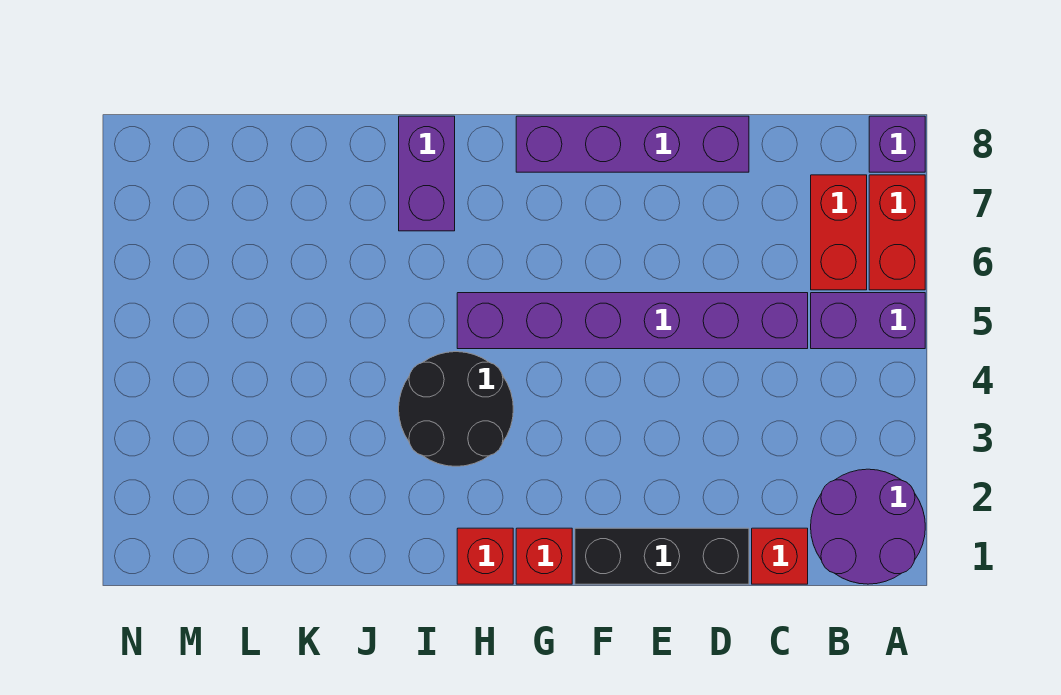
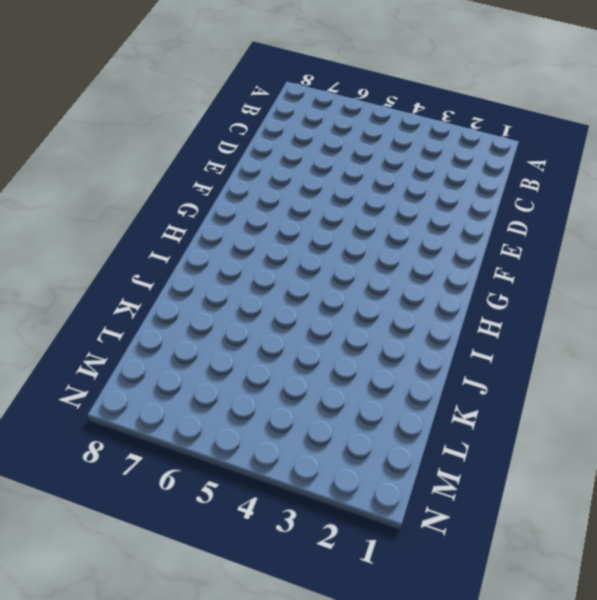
none -> purple 2x2 round brick [811,469,925,584]
none -> purple 1x2 brick [811,293,925,349]
none -> red 1x2 brick [869,175,925,290]

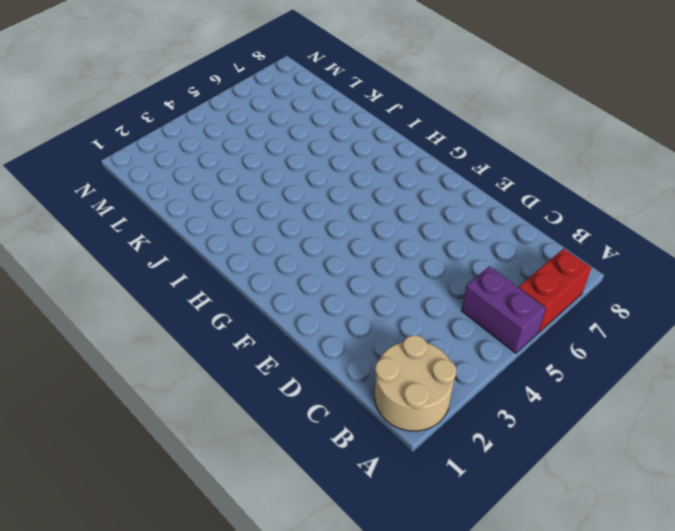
tan 2x2 round brick [375,335,456,431] -> purple 2x2 round brick [811,469,925,584]
none -> purple 1x1 brick [869,116,925,172]
none -> red 1x2 brick [811,175,867,290]
none -> red 1x1 brick [752,528,808,584]

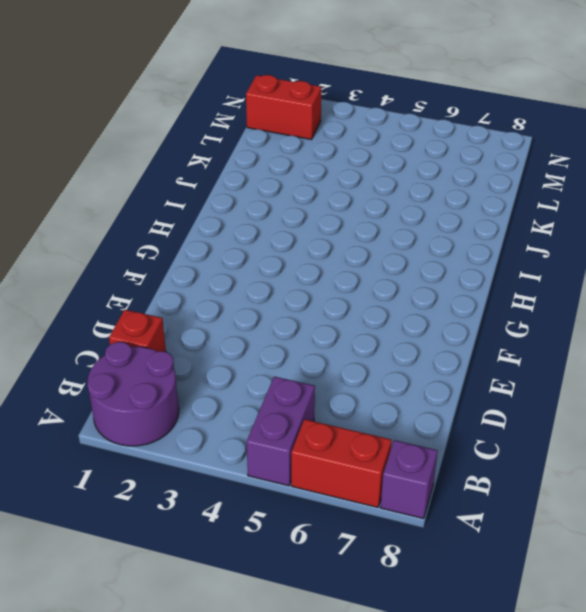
red 1x2 brick [246,75,321,140] -> red 1x2 brick moved to [811,175,867,290]
none -> purple 1x6 brick [457,293,808,349]
none -> black 1x3 brick [575,528,749,584]
none -> purple 1x4 brick [516,116,749,172]

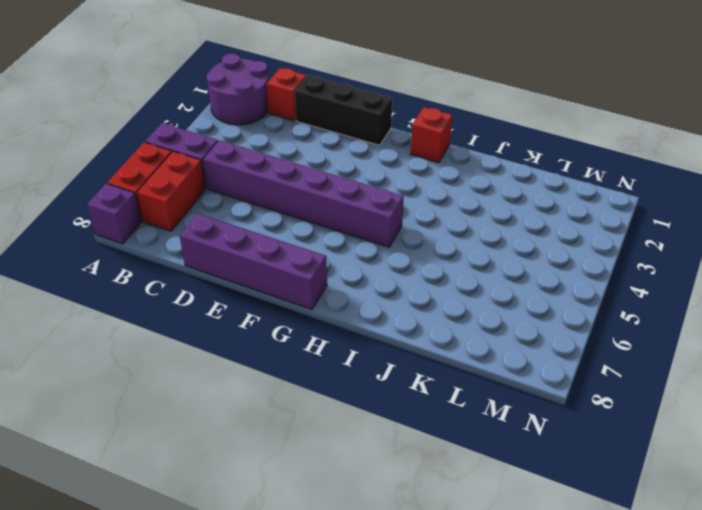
none -> red 1x1 brick [516,528,572,584]
none -> black 2x2 round brick [399,352,513,466]
none -> purple 1x2 brick [399,116,455,231]

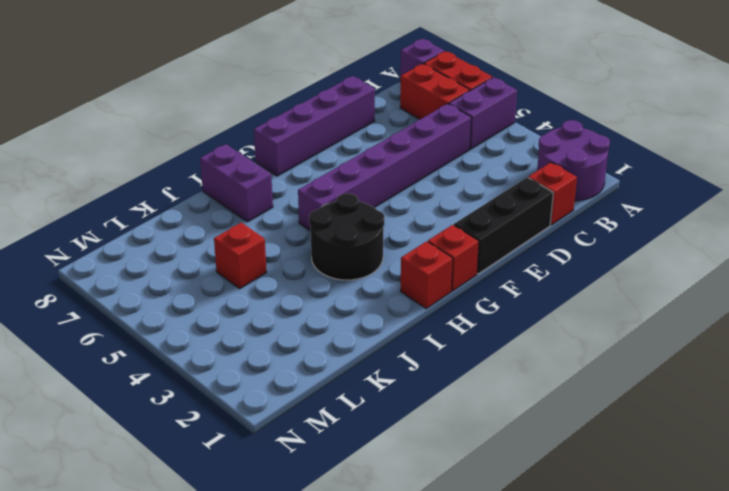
red 1x1 brick [214,223,267,289] -> none

